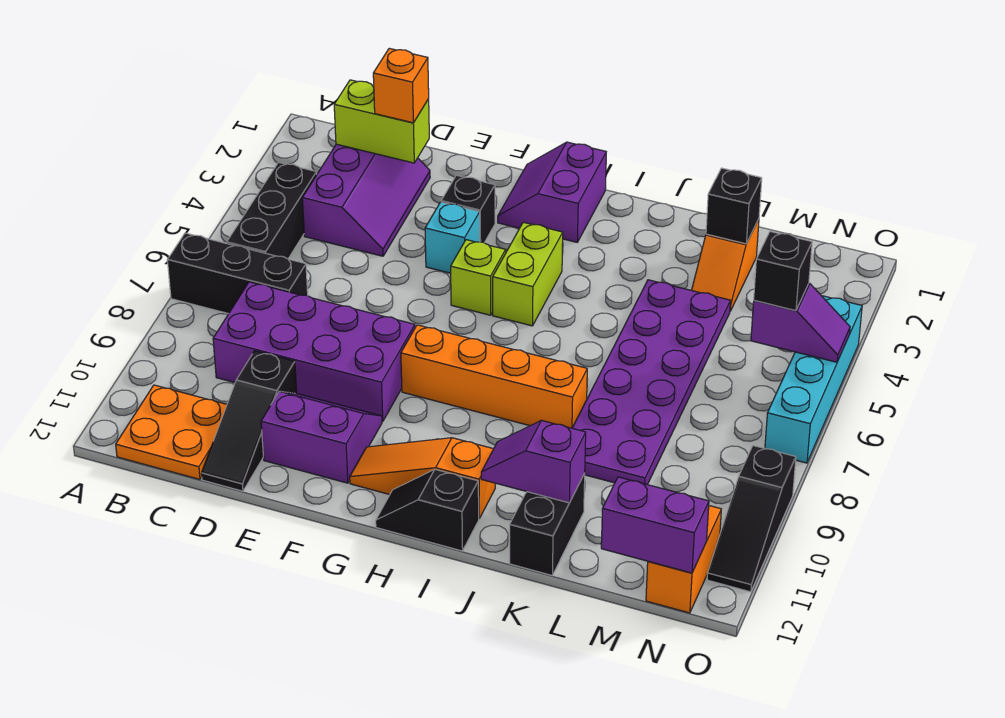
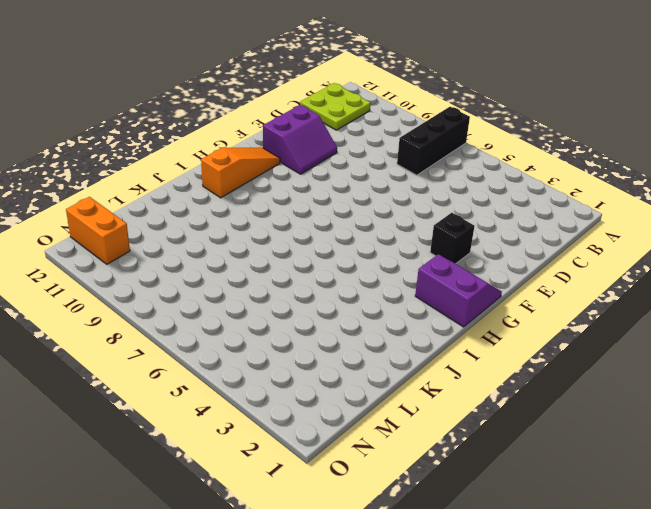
lime 2x2 plate [300,83,371,130] -> orange 2x2 plate [116,385,227,479]
none -> black 1x3 brick [227,162,317,259]
none -> purple 2x3 slope [302,144,430,256]
none -> purple 2x4 brick [213,282,415,422]

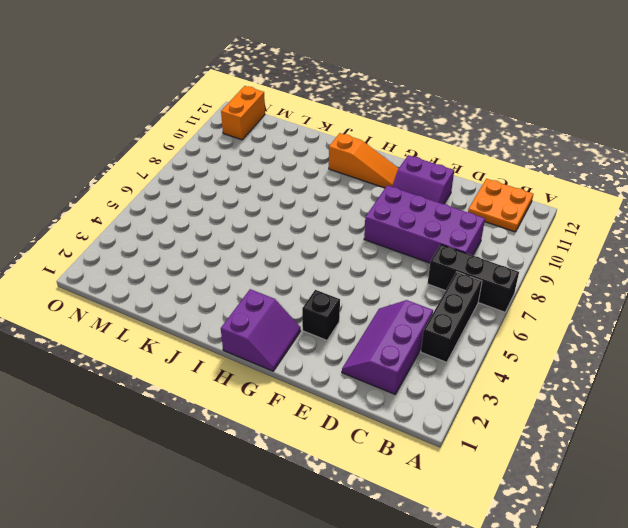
none -> black 1x3 slope [202,351,297,491]
none -> cyan 1x1 brick [425,202,480,273]
none -> lime 1x1 brick [451,240,506,315]

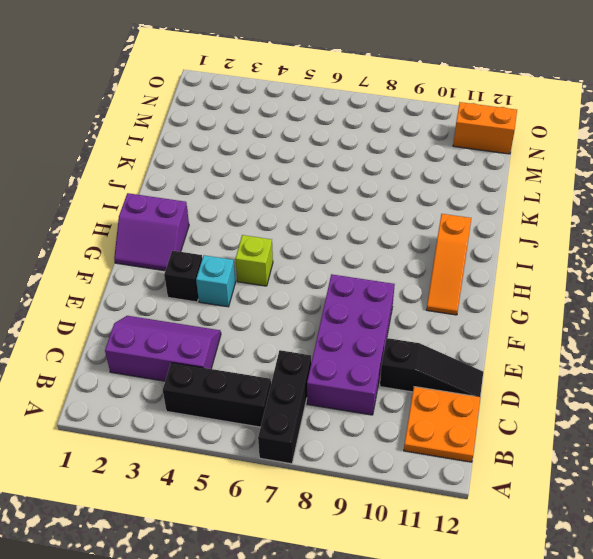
none -> purple 2x2 slope [261,391,382,483]
none -> orange 1x4 brick [401,325,587,428]
none -> lime 1x2 brick [493,222,563,326]

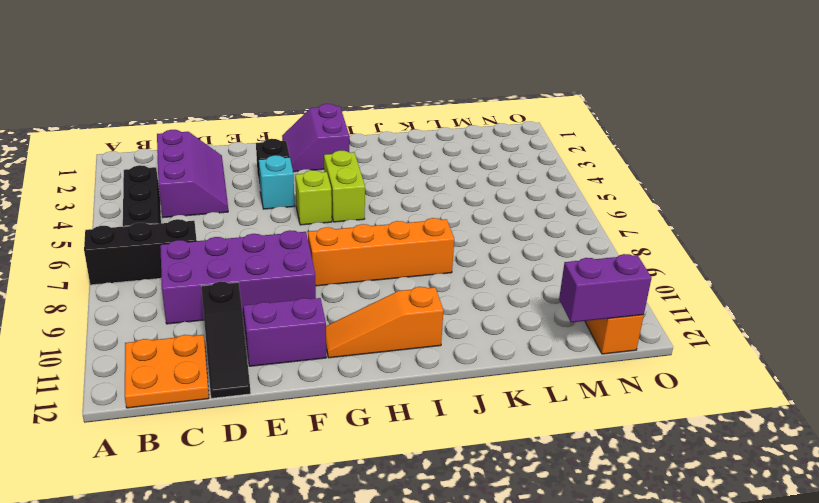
none -> black 1x2 slope [376,469,479,551]
none -> purple 2x6 plate [573,280,730,485]
none -> black 1x2 brick [510,474,585,575]

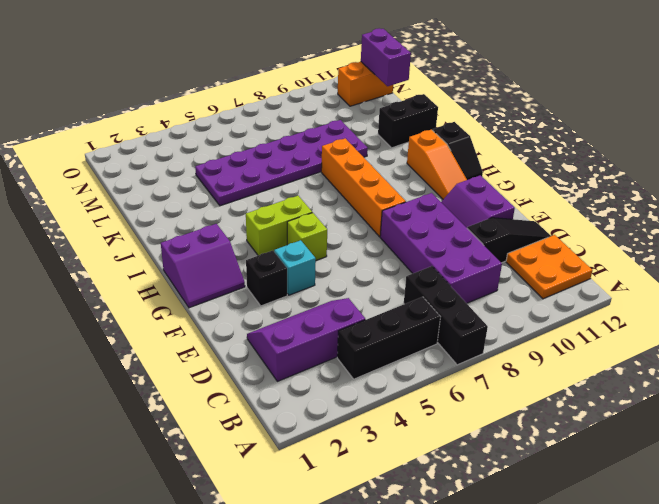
none -> orange 1x2 slope [692,219,759,311]
none -> cyan 1x4 brick [765,296,862,463]
none -> black 1x3 slope [707,446,796,592]

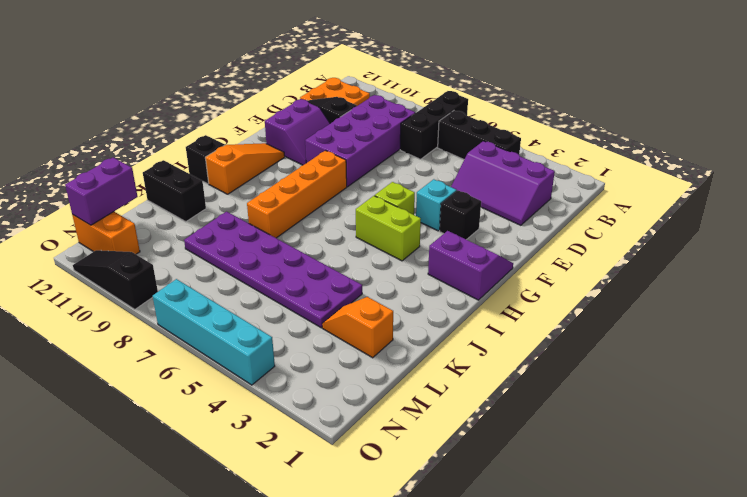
none -> lime 1x2 brick [334,80,429,163]
none -> purple 1x2 slope [481,420,586,503]
none -> black 1x1 brick [706,168,762,244]

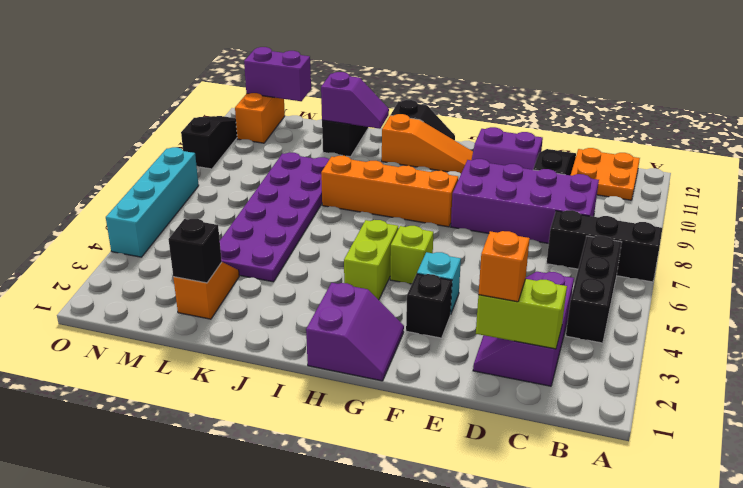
none -> purple 1x2 slope [751,283,850,362]
none -> black 1x1 brick [754,232,812,311]

